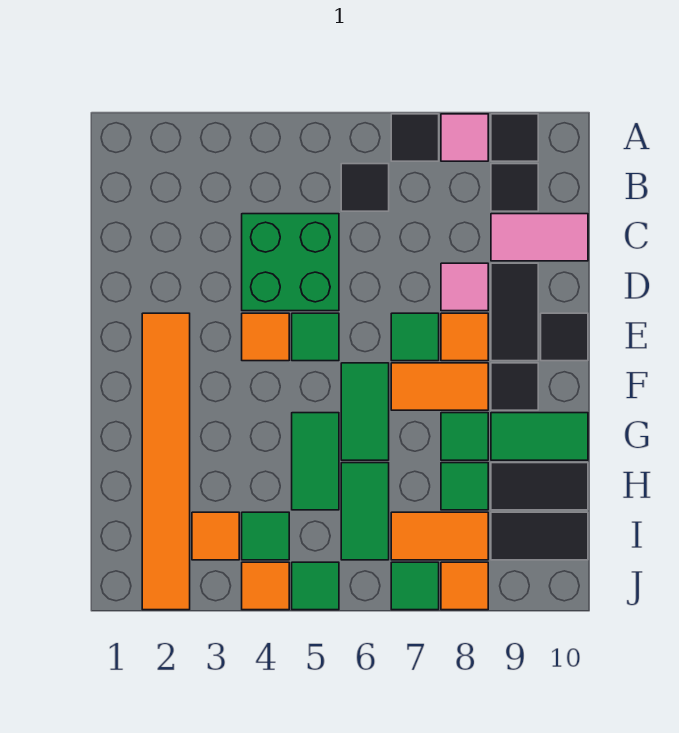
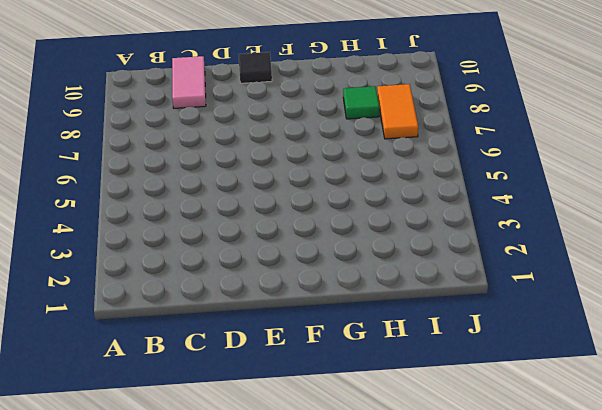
none -> black 1x1 tile [391,114,439,161]
none -> pink 1x1 tile [441,114,488,161]
none -> black 1x1 tile [491,114,538,161]
none -> black 1x1 tile [341,164,389,211]

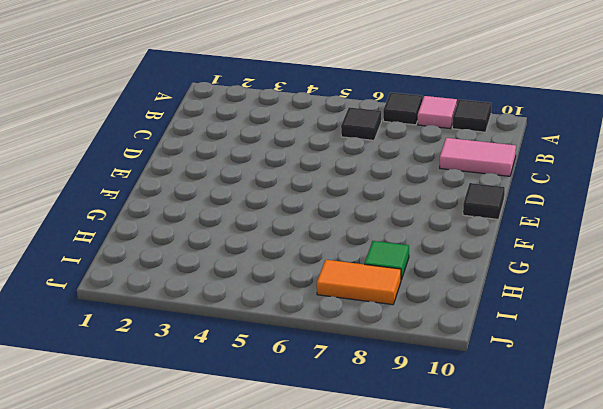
none -> black 1x1 tile [491,164,538,211]
none -> green 2x2 brick [242,214,339,311]
none -> pink 1x1 tile [441,263,488,311]
none -> black 1x2 tile [491,263,538,361]

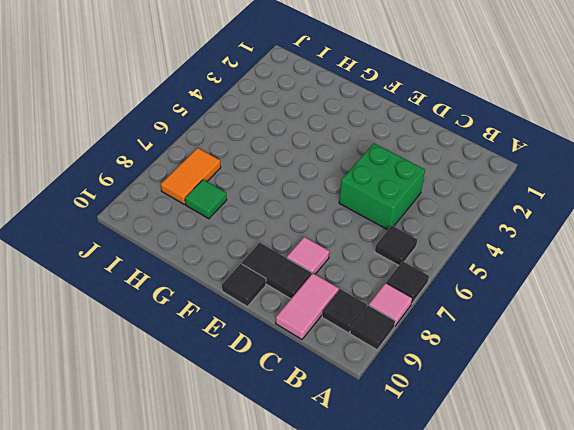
none -> orange 1x6 tile [142,313,190,610]
none -> orange 1x1 tile [242,313,289,361]
none -> green 1x1 tile [292,313,339,361]
none -> green 1x1 tile [391,313,439,361]

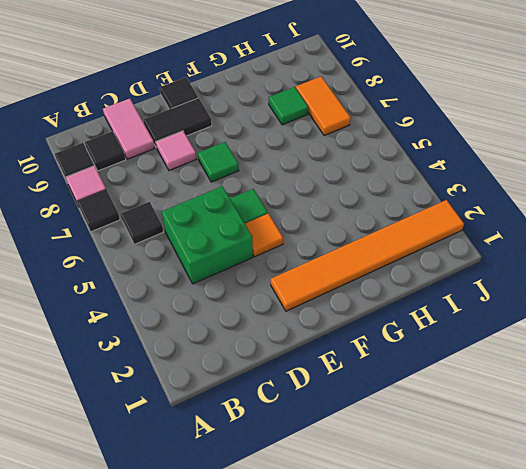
none -> orange 1x1 tile [441,313,488,361]
none -> green 1x2 tile [341,363,389,460]
none -> orange 1x2 tile [391,363,488,410]
none -> black 1x1 tile [491,363,538,410]

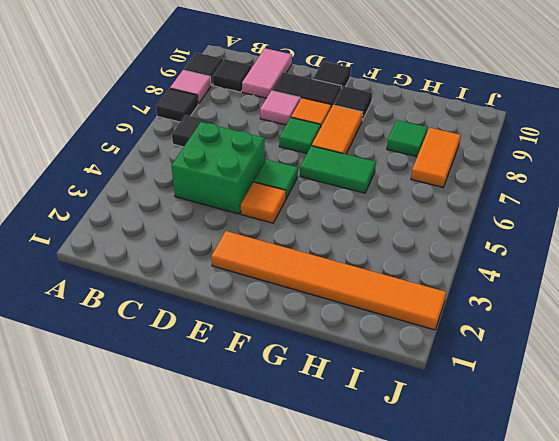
none -> green 1x2 tile [292,413,339,510]
none -> green 1x1 tile [441,413,488,460]
none -> green 1x2 tile [491,413,588,460]
none -> green 1x2 tile [341,463,389,560]

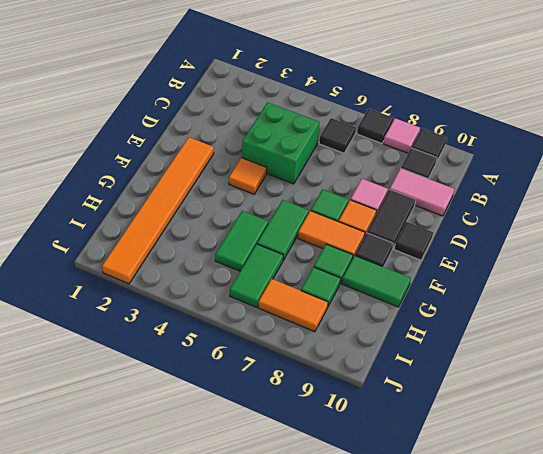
none -> green 1x1 tile [292,313,339,361]
none -> black 1x2 tile [491,463,588,510]
none -> orange 1x1 tile [192,512,239,560]
none -> green 1x1 tile [242,512,289,560]

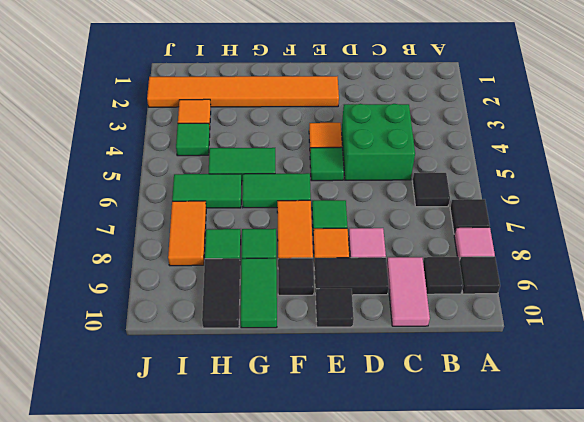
none -> black 1x2 tile [491,512,588,560]
none -> orange 1x1 tile [242,562,289,610]
none -> green 1x1 tile [292,562,339,610]
none -> green 1x1 tile [391,562,439,610]

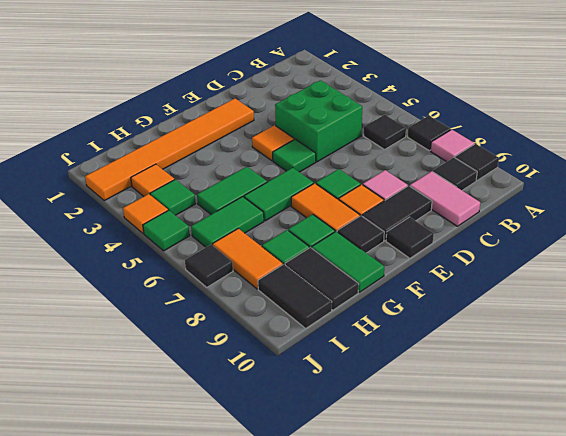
black 1x1 tile [185,245,233,287] -> green 1x1 tile [391,562,439,610]
none -> orange 1x1 tile [441,562,488,610]

